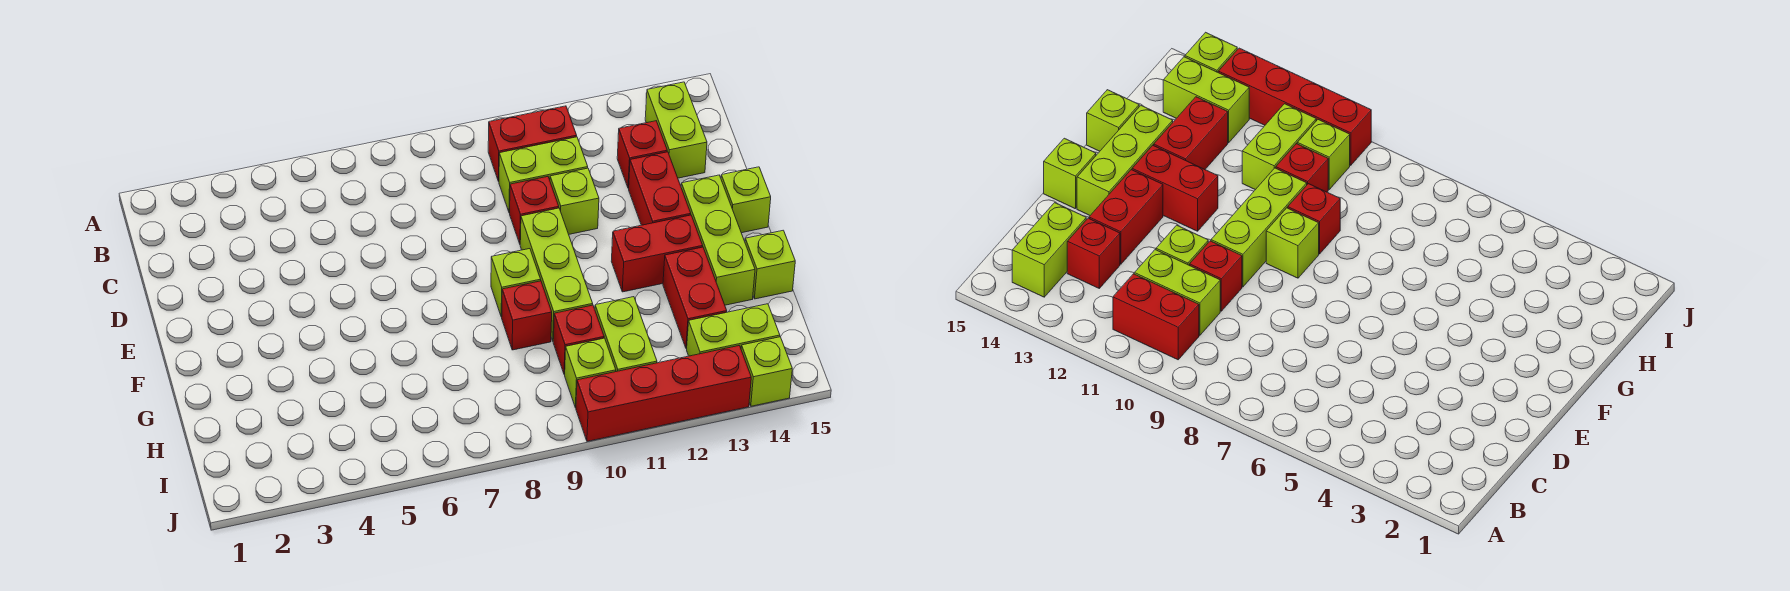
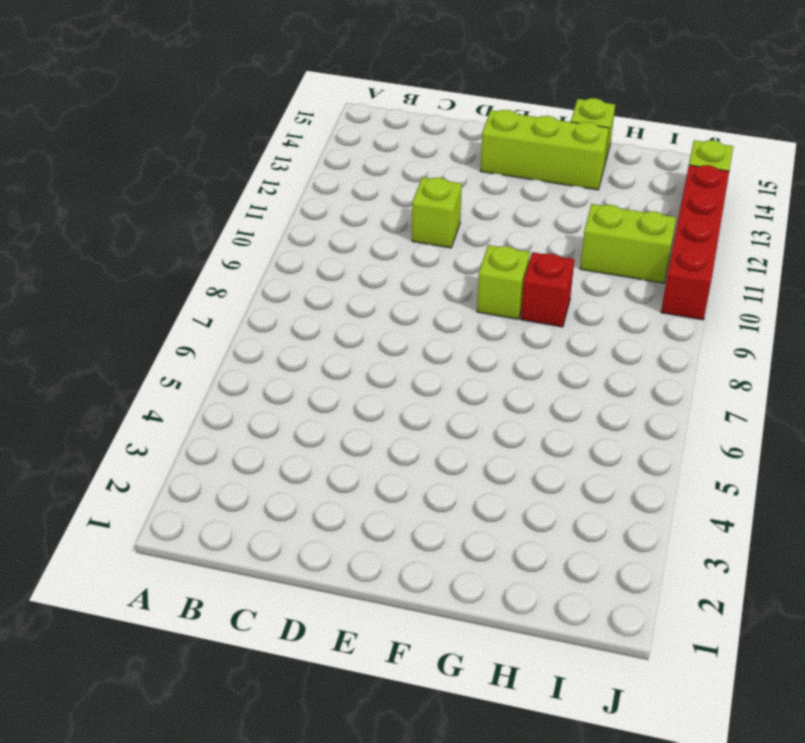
none -> red 1x2 brick [488,106,577,181]
none -> lime 1x2 brick [645,82,707,178]
none -> lime 1x2 brick [499,137,588,213]

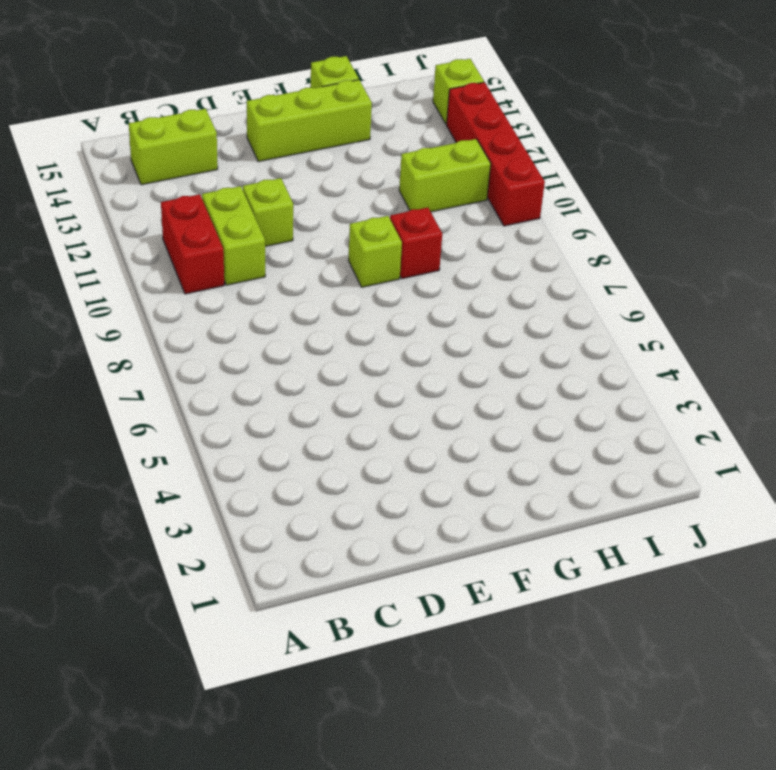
none -> red 1x1 brick [617,121,667,188]
none -> red 1x1 brick [510,177,559,244]
none -> red 1x2 brick [629,152,691,225]

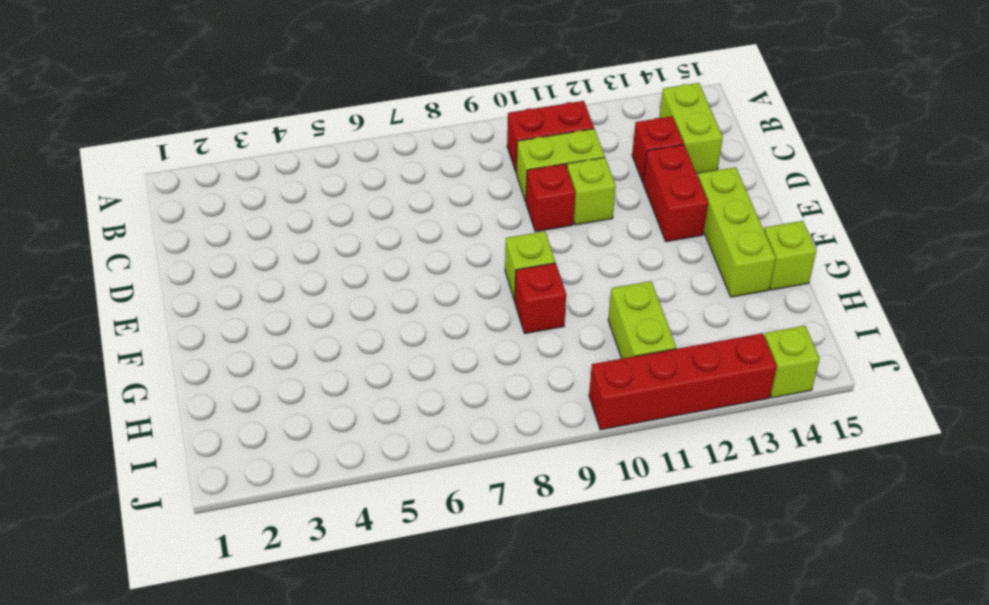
none -> lime 1x3 brick [520,208,593,341]
none -> lime 1x1 brick [721,167,771,233]
none -> red 1x2 brick [611,215,703,292]

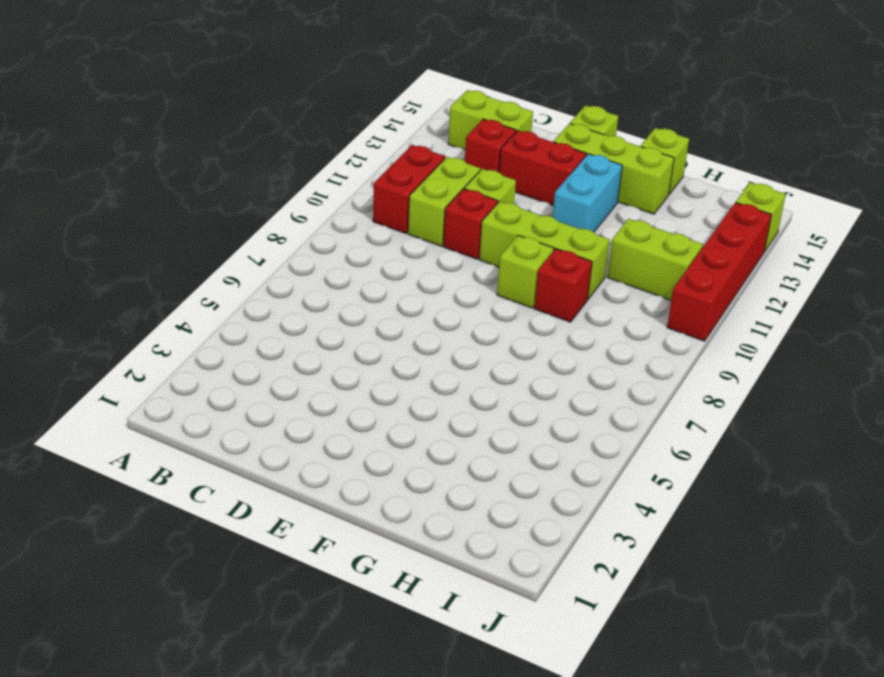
cyan 1x2 brick [553,154,622,232] -> red 1x2 brick [611,215,703,292]
none -> red 1x2 brick [663,247,727,349]
none -> red 1x1 brick [553,305,604,374]
none -> lime 1x1 brick [565,338,616,408]

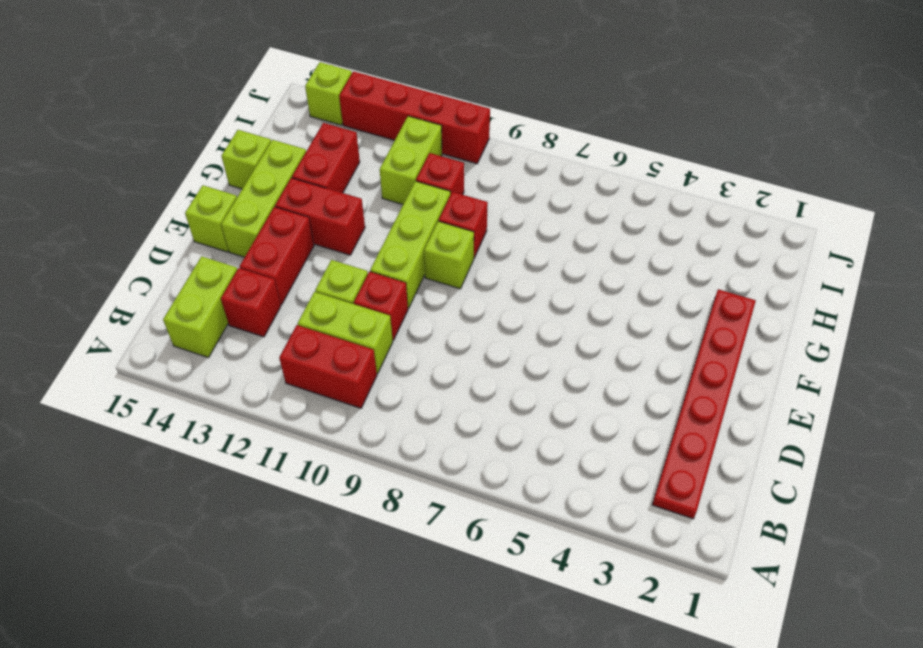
red 1x6 plate [652,289,756,519] -> none
none -> lime 1x1 brick [565,338,616,408]
none -> lime 1x2 brick [687,304,780,356]

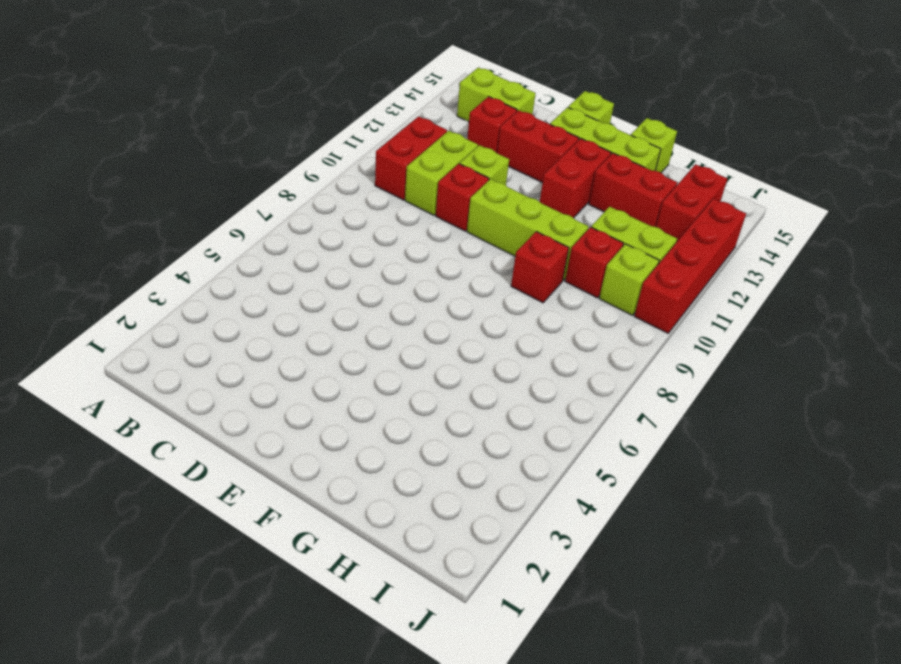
red 1x2 brick [656,164,727,241] -> lime 1x2 brick [687,304,780,356]
none -> lime 1x1 brick [491,249,541,317]
none -> lime 1x1 brick [741,337,792,406]

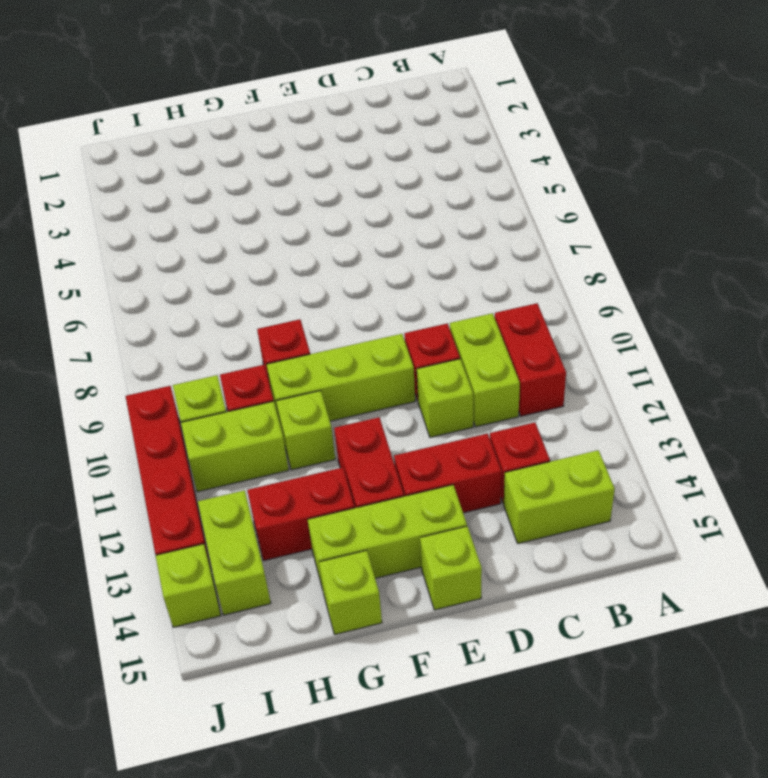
lime 1x1 brick [276,391,335,470] -> lime 1x1 brick moved to [491,249,541,317]

